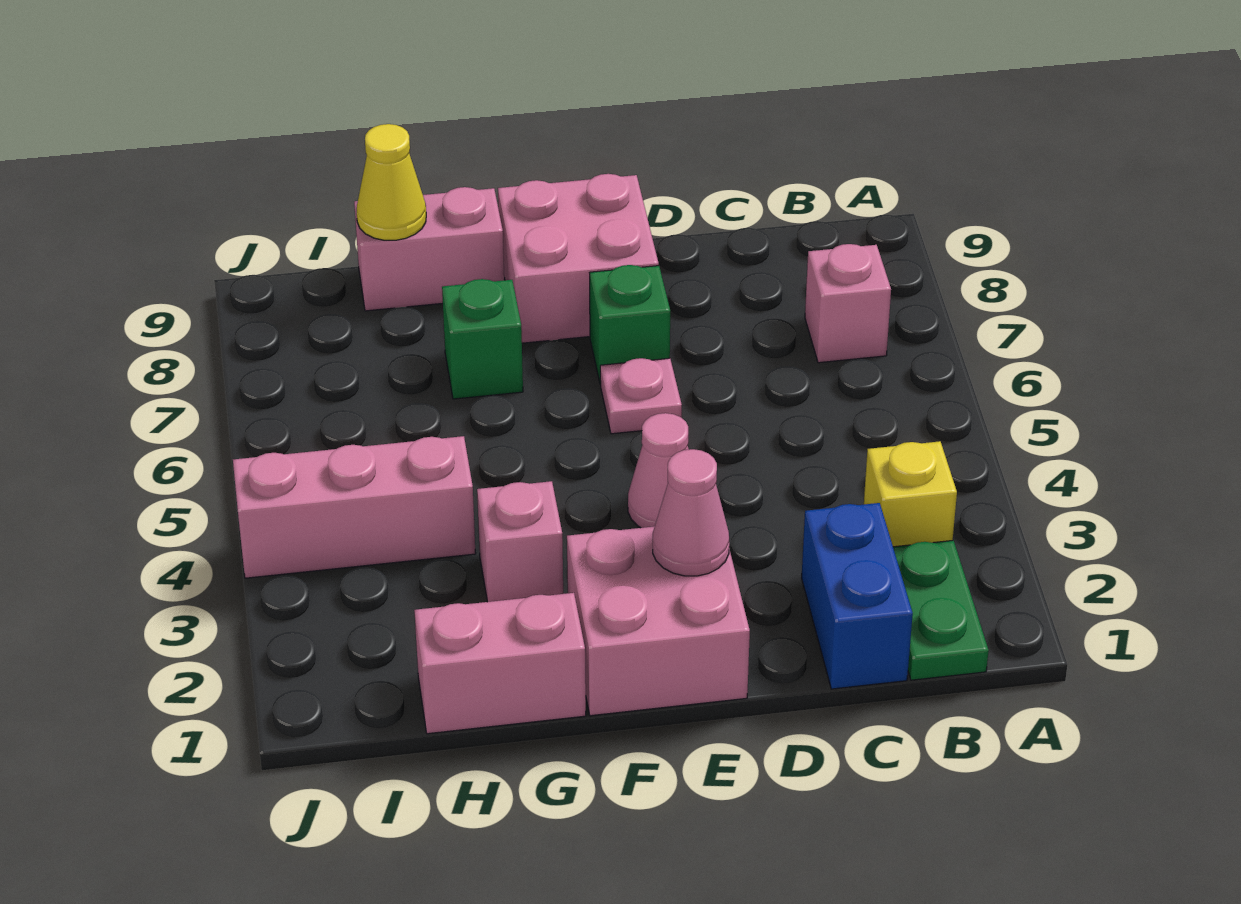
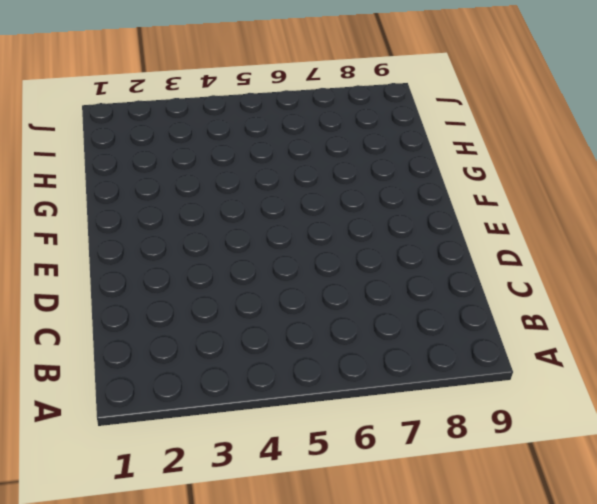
none -> green 1x2 plate [893,541,989,680]
none -> yellow 1x1 brick [864,441,957,547]
none -> pink 1x1 brick [805,244,891,363]

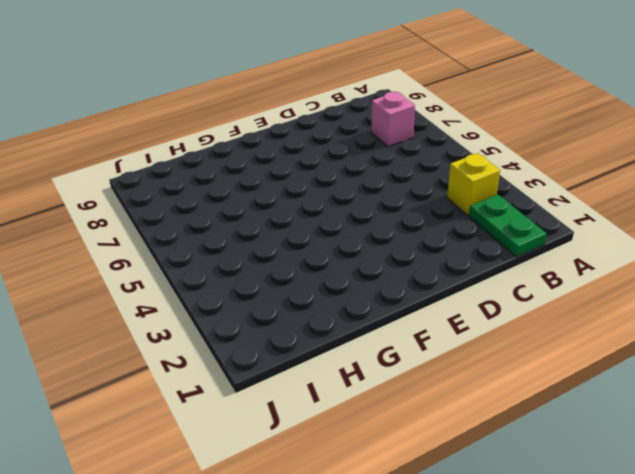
none -> blue 1x2 brick [802,503,913,689]
none -> pink 2x2 brick [567,526,750,716]
none -> pink 1x1 cone [628,413,689,528]

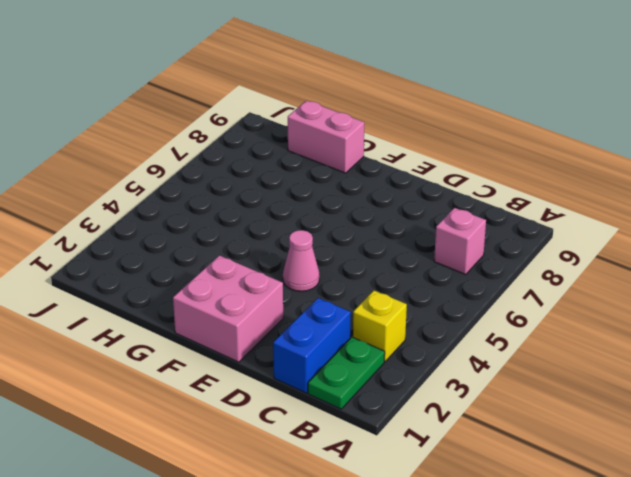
none -> pink 1x1 plate [600,358,682,434]
none -> green 1x1 brick [590,265,670,384]
none -> pink 2x2 brick [498,174,659,343]

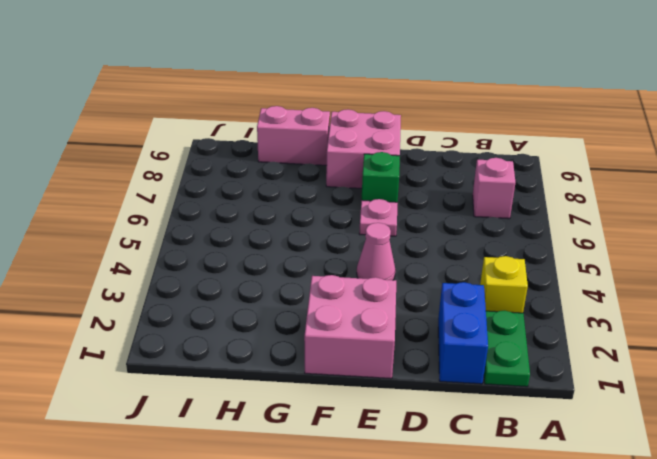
none -> pink 1x2 brick [414,593,586,734]
none -> pink 1x1 brick [477,481,563,602]
none -> green 1x1 brick [442,279,523,399]

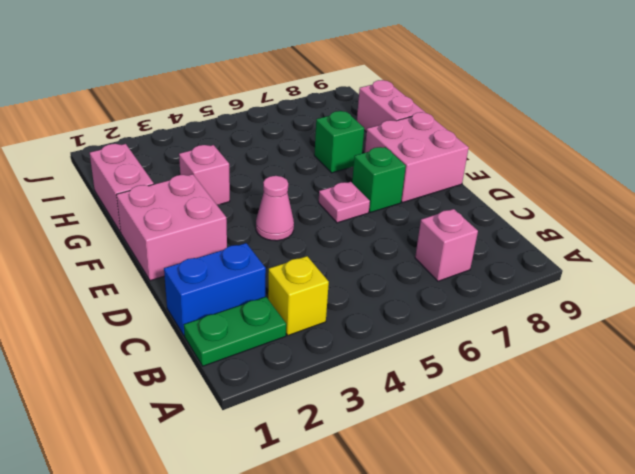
none -> pink 1x3 brick [233,436,476,578]
none -> pink 1x1 cone [653,449,729,576]
none -> yellow 1x1 cone [357,124,426,240]

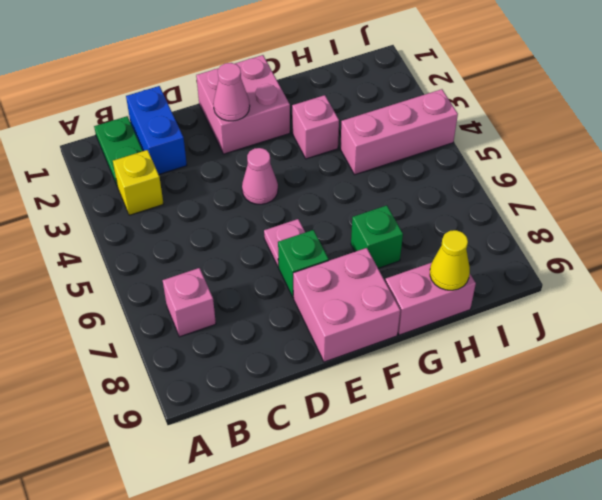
none -> pink 1x2 brick [414,593,586,734]

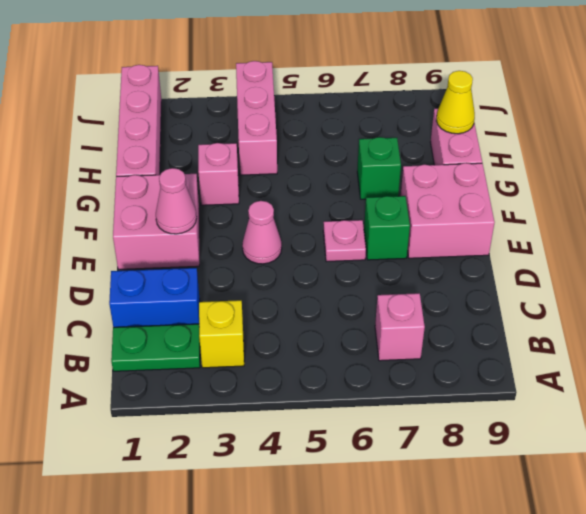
pink 1x4 brick [116,65,161,176] -> pink 1x2 brick [414,593,586,734]

